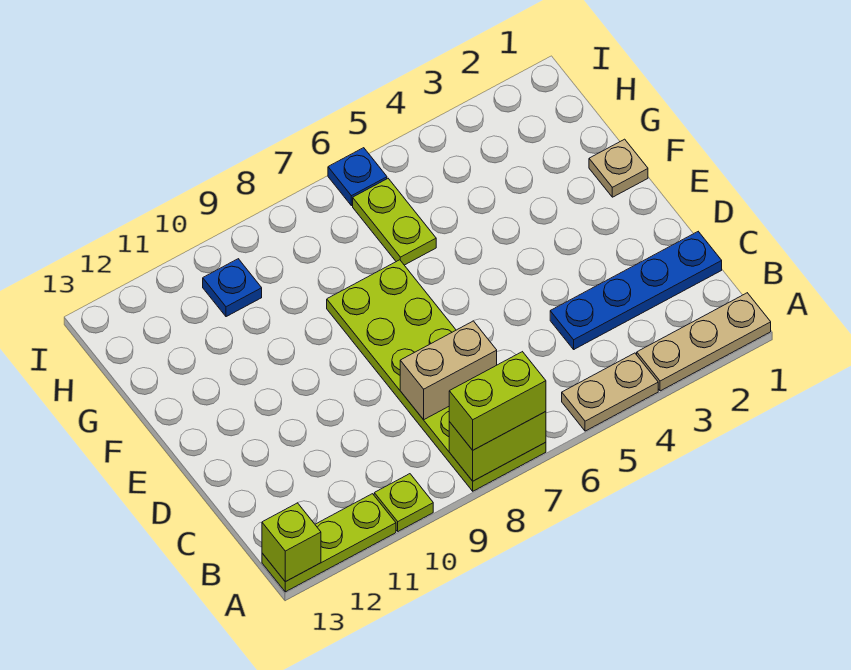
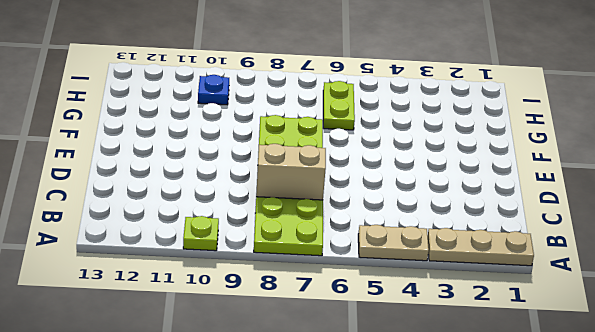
none -> lime 1x3 plate [262,494,396,592]
none -> blue 1x4 plate [550,232,722,349]
none -> tan 1x1 plate [589,139,648,197]

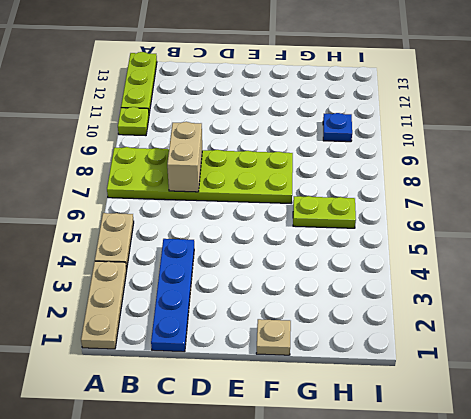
none -> blue 1x1 plate [328,148,387,206]
none -> lime 1x2 brick [449,412,546,481]
none -> lime 1x1 brick [262,503,321,582]

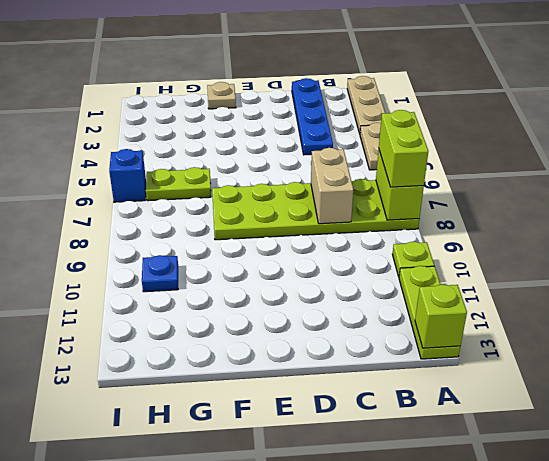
blue 1x1 brick [109,149,146,202] -> blue 1x1 plate [328,148,387,206]

